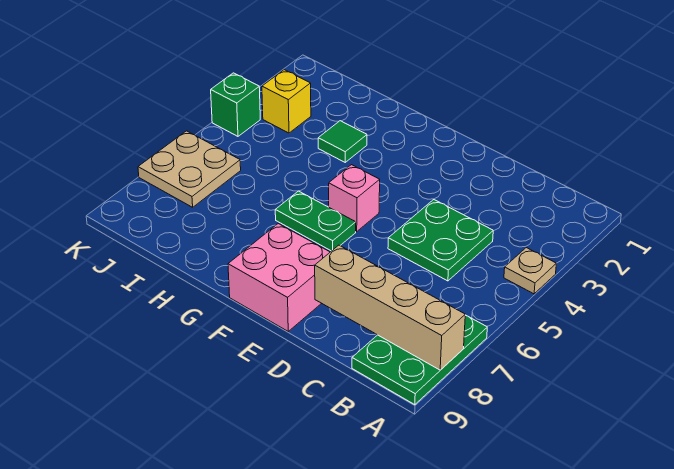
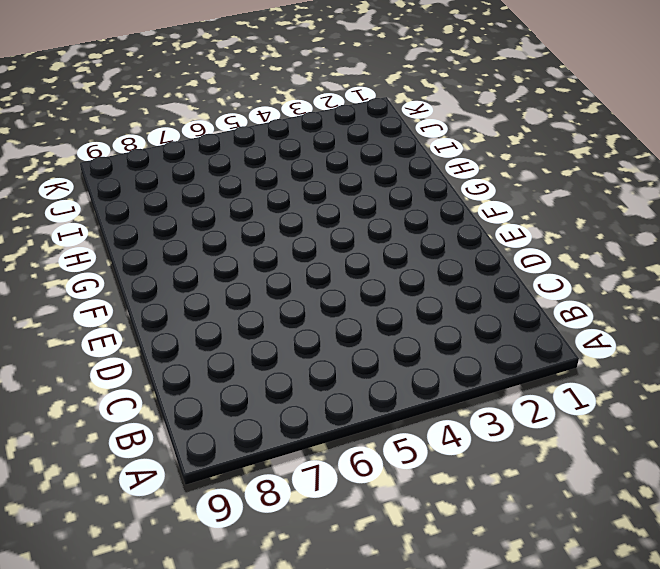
none -> tan 1x1 plate [504,248,556,294]
none -> green 2x3 plate [352,315,487,405]

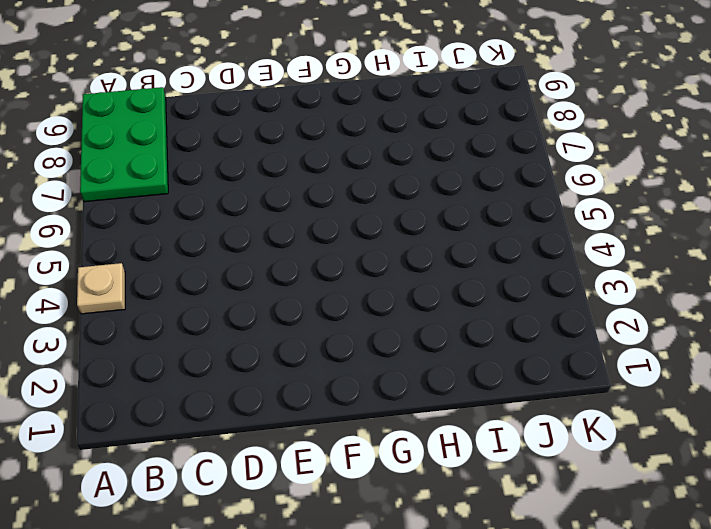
none -> green 2x2 plate [388,200,493,281]
none -> pink 2x2 brick [228,224,330,331]

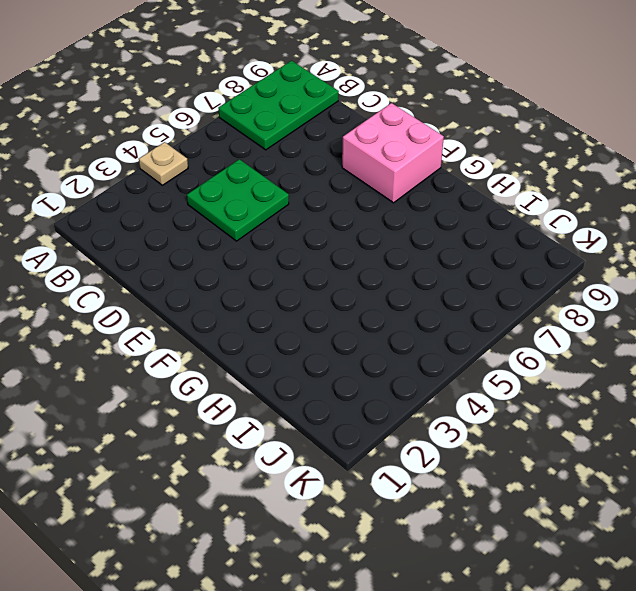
none -> pink 1x1 brick [329,165,380,232]
none -> green 1x2 plate [275,191,356,251]

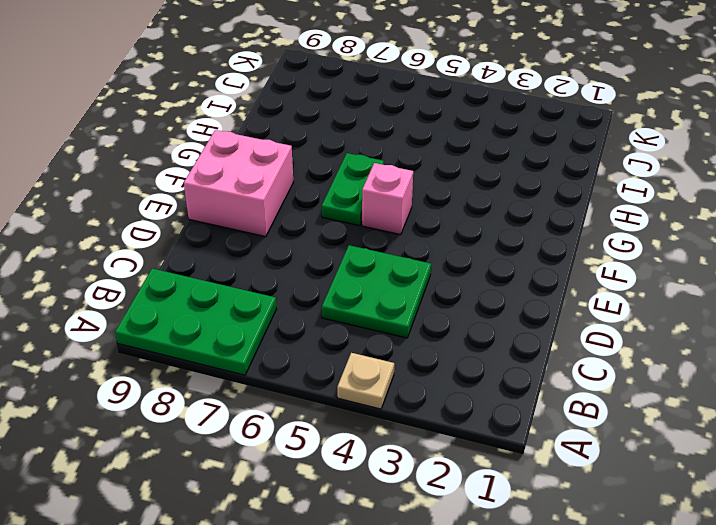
none -> green 1x1 tile [318,121,367,162]
none -> yellow 1x1 brick [262,70,311,133]

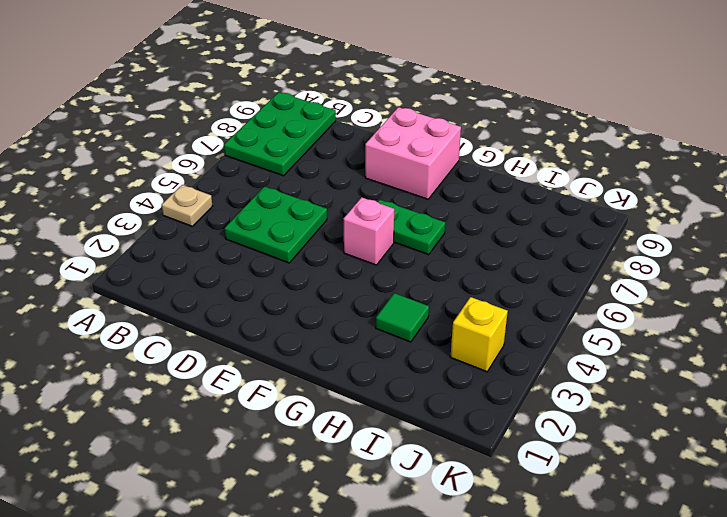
none -> tan 2x2 plate [138,131,241,207]
none -> green 1x1 brick [211,73,260,136]

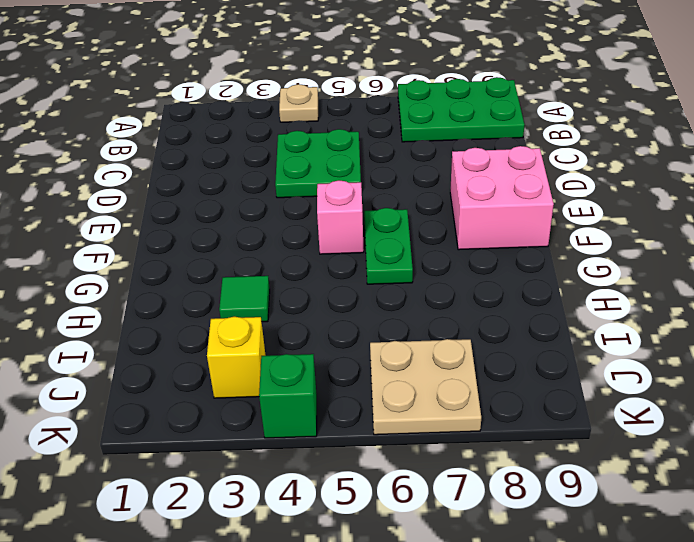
none -> tan 1x4 brick [315,245,465,370]

